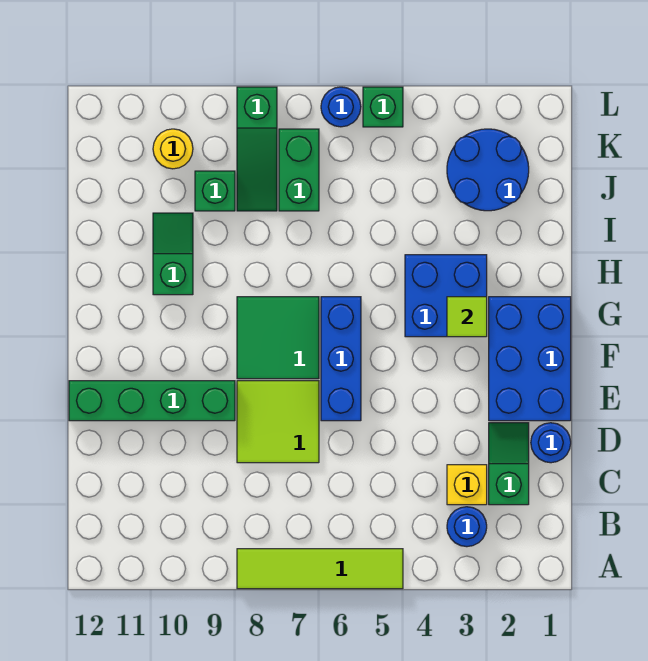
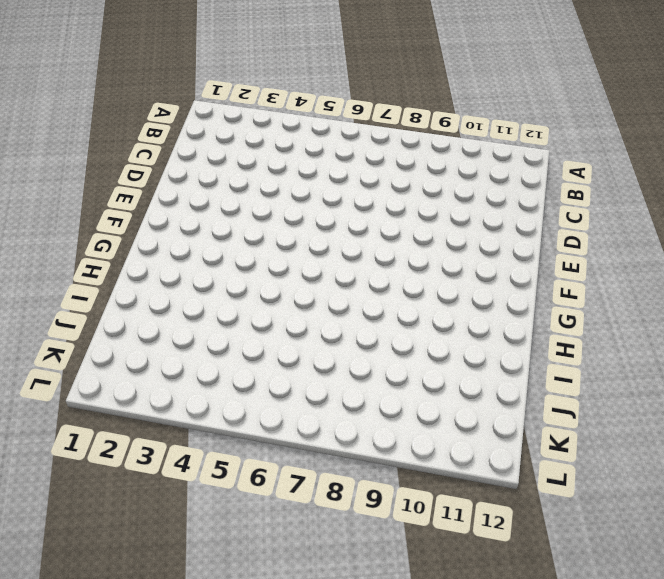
none -> lime 1x4 tile [237,549,403,589]
none -> blue 1x1 round brick [447,507,487,547]
none -> green 1x2 slope [489,423,529,505]

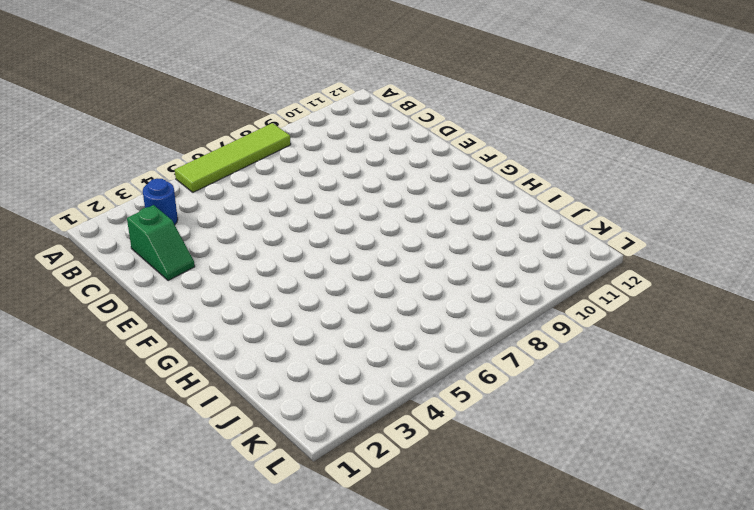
none -> yellow 1x1 brick [447,465,487,505]
none -> blue 1x1 round brick [531,423,571,463]
none -> lime 2x2 tile [237,381,319,463]

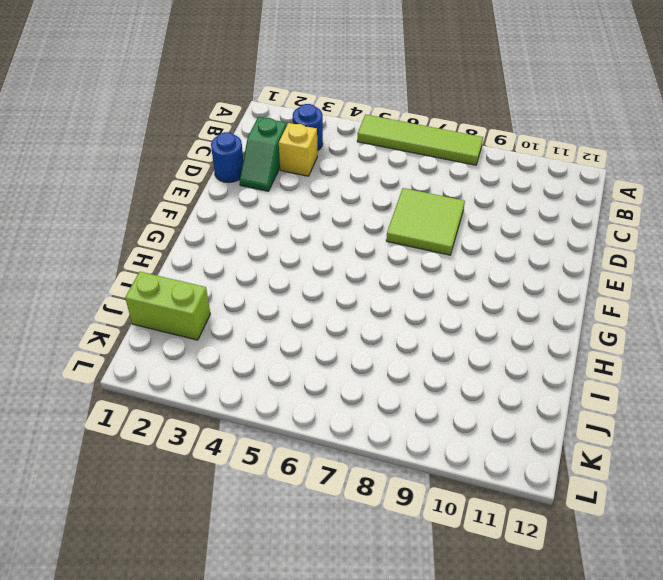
lime 1x2 brick [125,272,210,340] -> blue 2x2 round brick [447,129,529,211]
none -> blue 2x3 brick [489,297,571,421]
none -> blue 1x3 brick [321,297,361,421]
none -> green 1x4 brick [69,381,235,421]

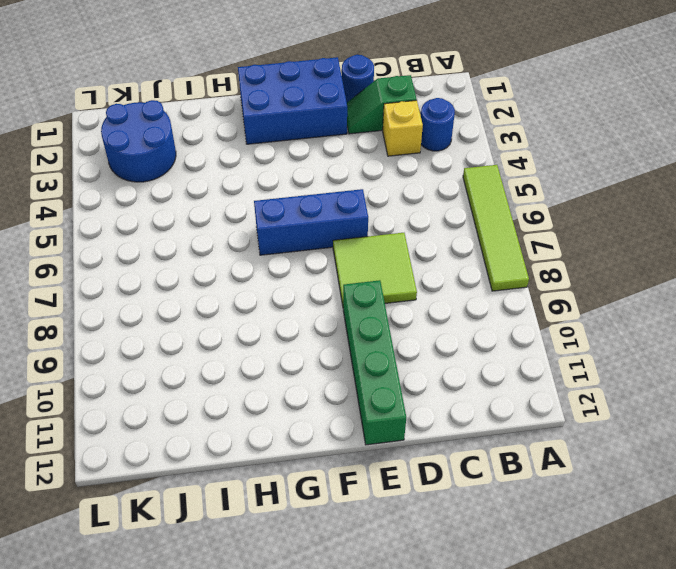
none -> green 2x2 tile [237,297,319,379]
none -> blue 2x2 brick [405,255,487,337]
none -> green 1x2 slope [153,213,193,295]

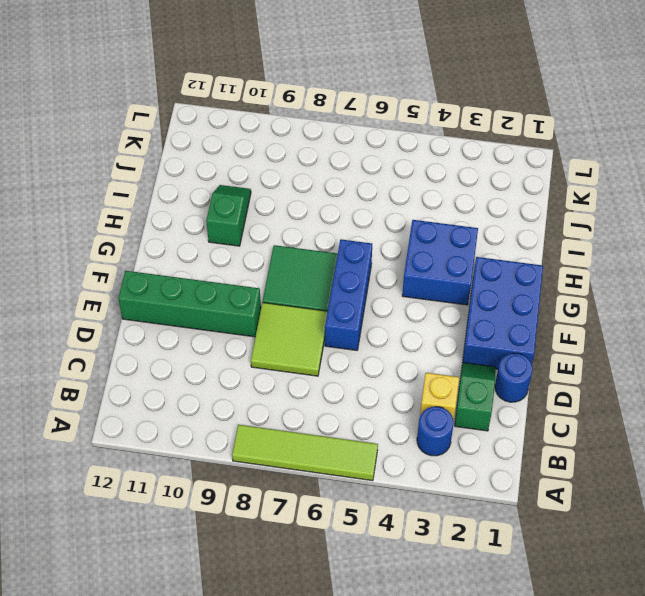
none -> blue 2x2 round brick [447,129,529,211]
none -> green 1x2 brick [279,129,319,211]
none -> green 1x3 slope [237,87,277,211]

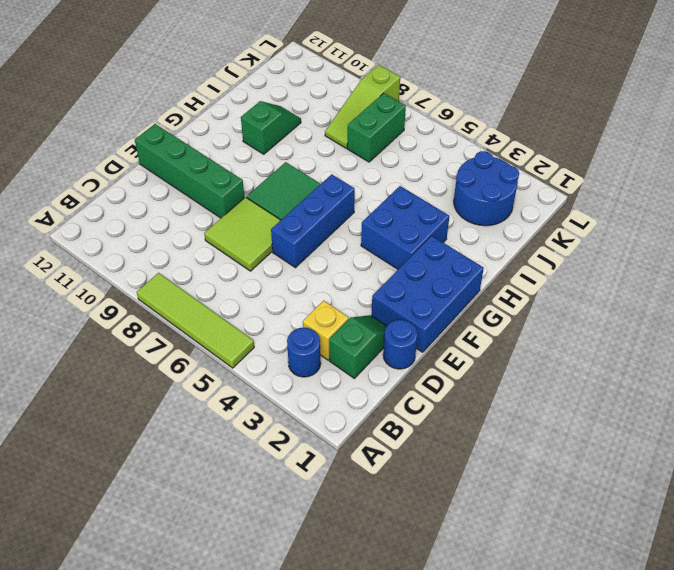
lime 1x3 slope [325,65,400,148] -> green 1x3 slope [237,87,277,211]
none -> green 1x1 brick [195,171,235,211]
none -> yellow 1x1 round brick [153,129,193,169]
none -> green 1x1 brick [363,87,403,127]

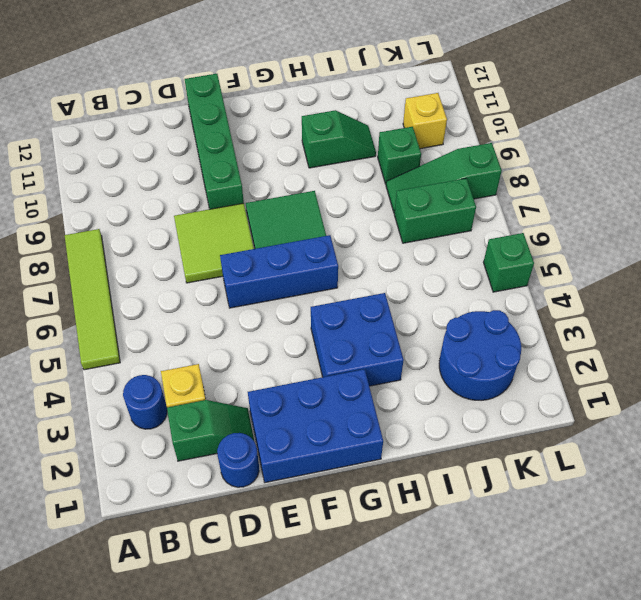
yellow 1x1 brick [403,93,447,149] -> yellow 1x1 round brick [153,129,193,169]
none -> blue 1x1 round brick [321,87,361,127]
none -> lime 1x1 tile [447,297,487,337]

